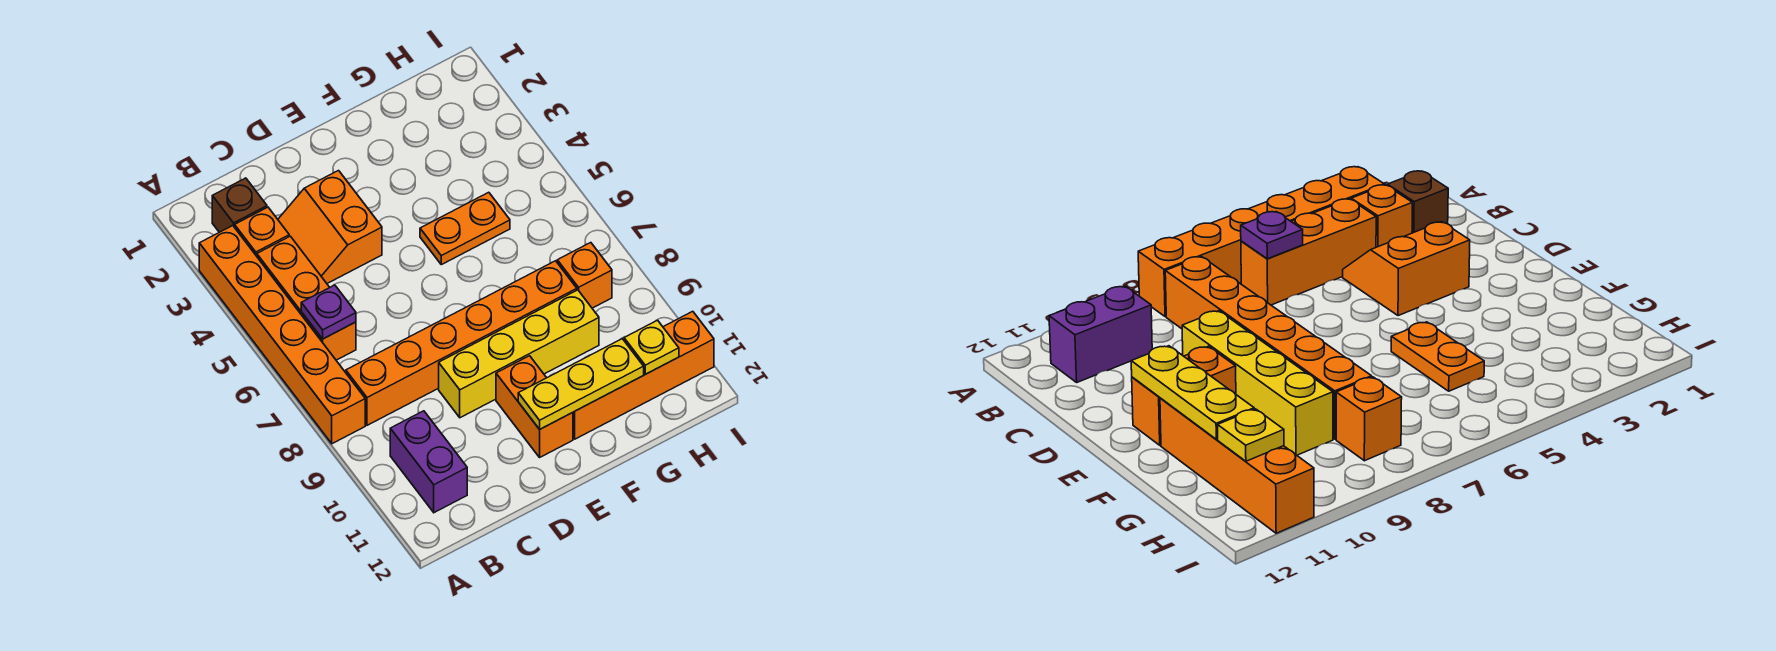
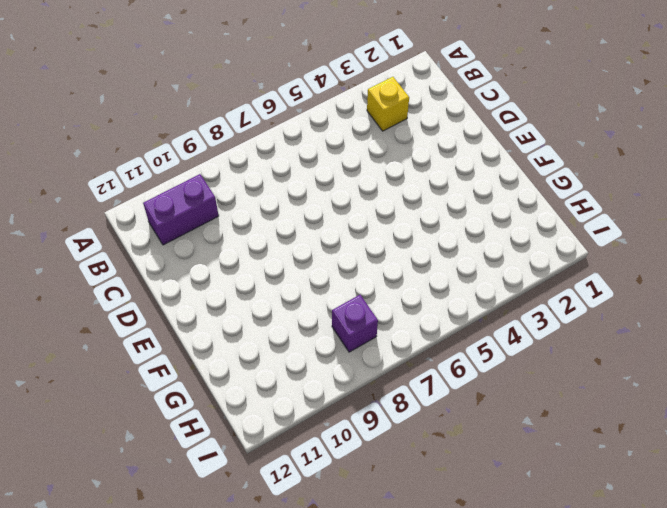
yellow 1x1 brick [367,77,409,131] -> orange 1x1 brick [235,207,289,256]
purple 1x1 brick [332,295,378,352] -> orange 1x1 brick [557,243,612,308]
none -> orange 1x6 brick [199,226,365,444]
none -> brown 1x1 brick [212,178,267,232]
none -> orange 1x3 brick [257,236,356,360]

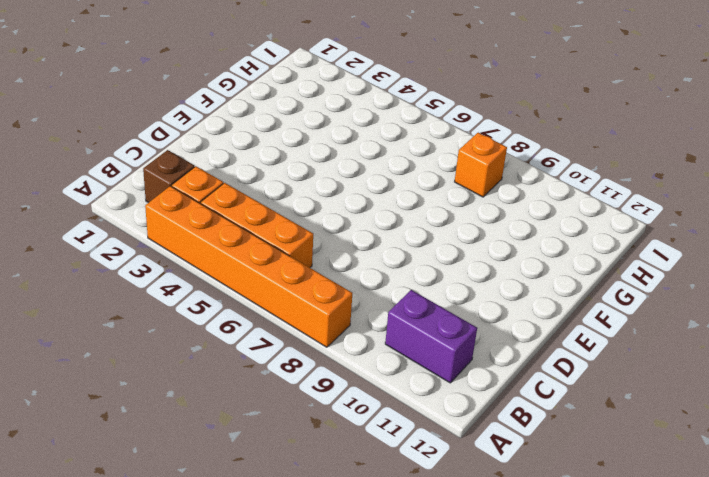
none -> orange 1x6 brick [346,261,577,425]
none -> orange 2x2 slope [278,171,382,283]
none -> yellow 1x4 brick [439,290,599,418]

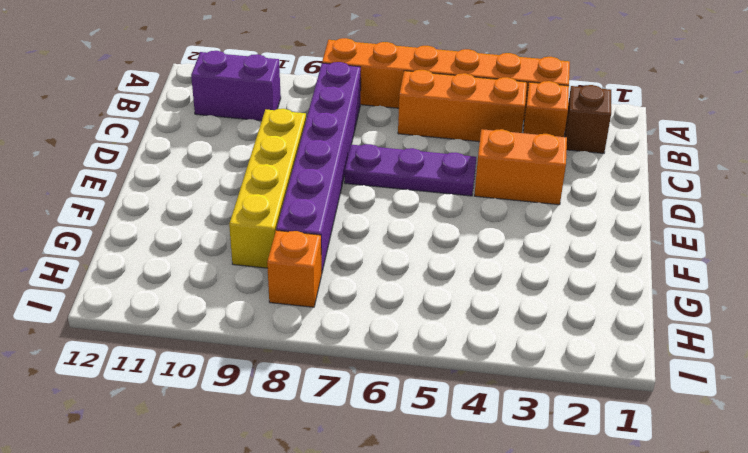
purple 1x6 brick [276,62,361,271] -> orange 1x6 brick [346,261,577,425]
purple 1x3 plate [345,144,476,196] -> none
none -> orange 1x2 brick [496,356,573,457]
none -> orange 1x2 plate [420,192,510,265]
none -> orange 1x4 brick [573,311,714,439]

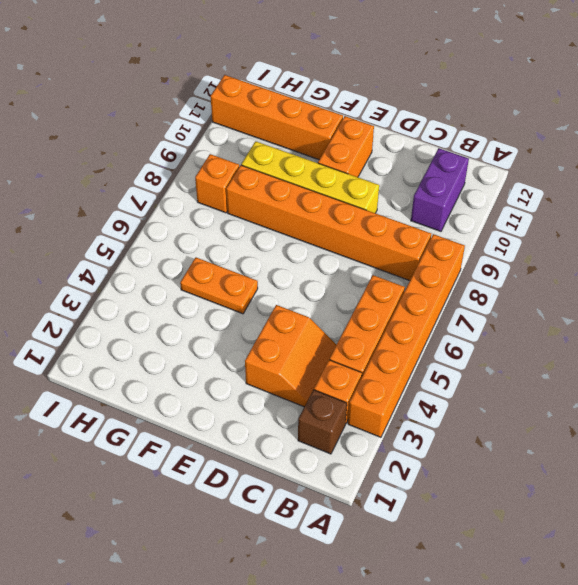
none -> purple 1x1 plate [301,285,356,339]
none -> yellow 1x3 plate [518,339,644,429]
none -> yellow 1x1 plate [624,320,679,374]

